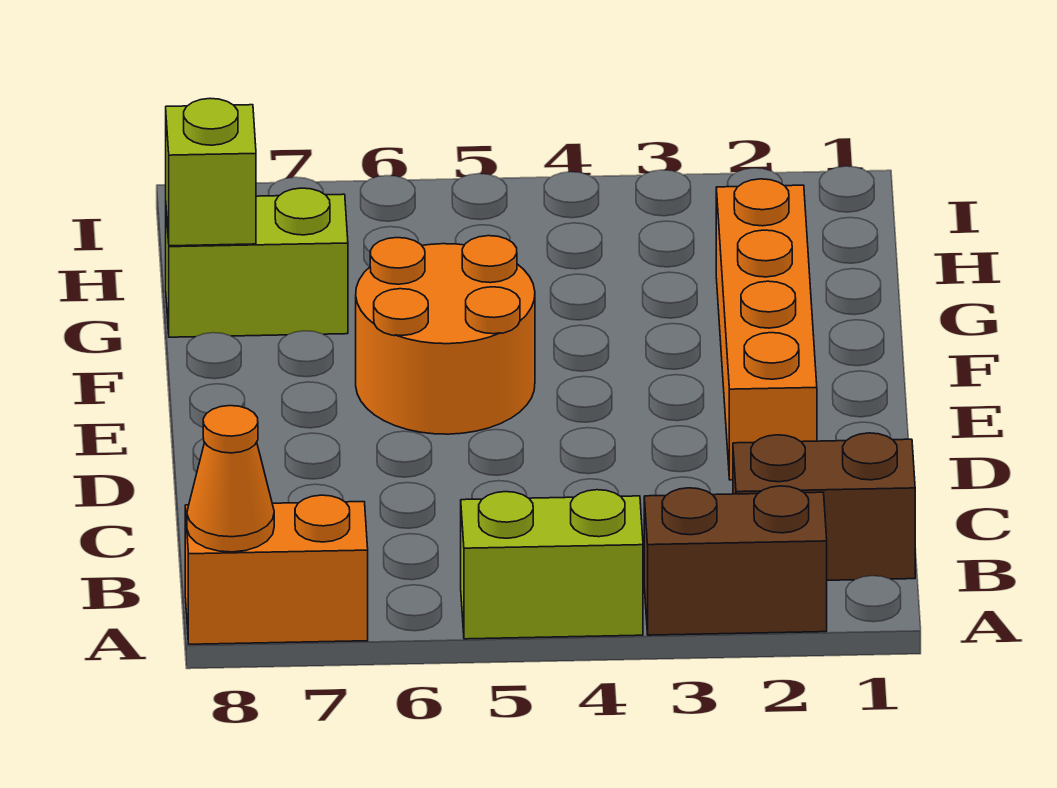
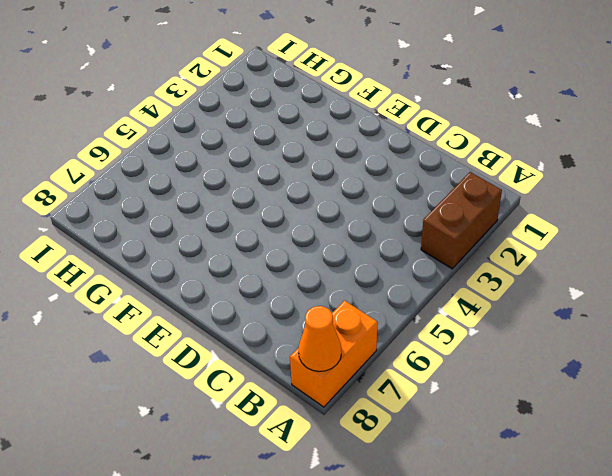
none -> lime 1x2 brick [461,490,643,639]
none -> brown 1x2 brick [733,433,915,580]

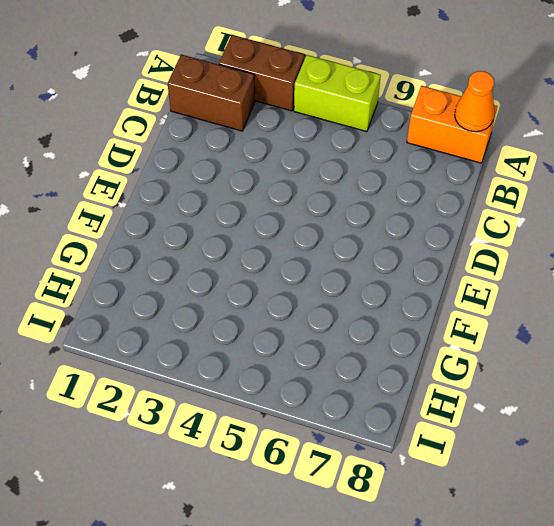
none -> orange 1x4 brick [716,179,817,480]
none -> orange 2x2 round brick [356,236,535,434]

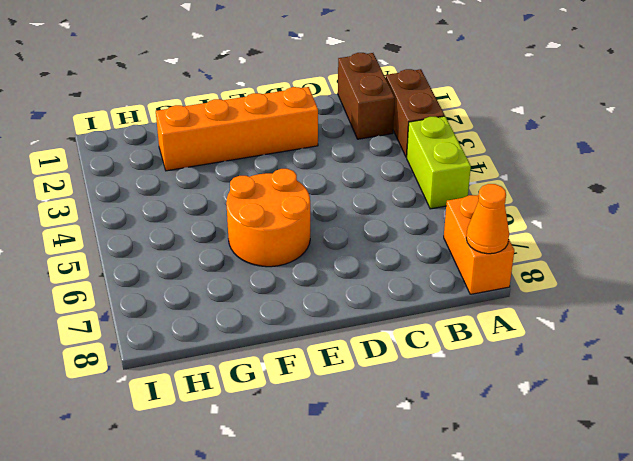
none -> lime 1x2 brick [166,188,348,337]
none -> lime 1x1 brick [166,99,256,246]

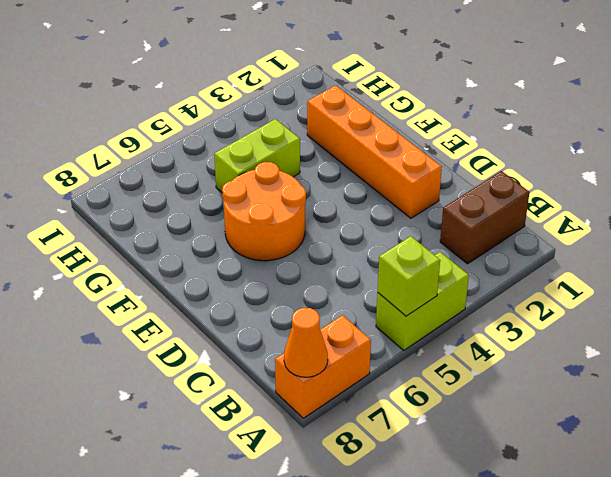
lime 1x1 brick [378,236,440,316] -> lime 1x1 brick moved to [166,99,256,246]
lime 1x2 brick [214,119,300,192] -> lime 1x2 brick moved to [166,188,348,337]
none -> brown 1x2 brick [644,486,827,635]

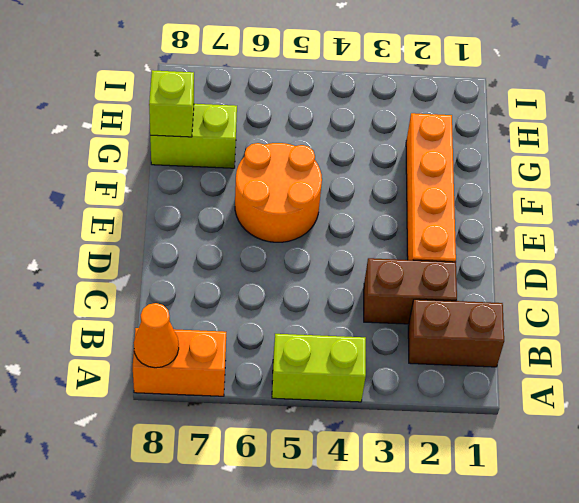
brown 1x2 brick [364,258,457,324] -> brown 1x2 brick moved to [644,486,827,635]

